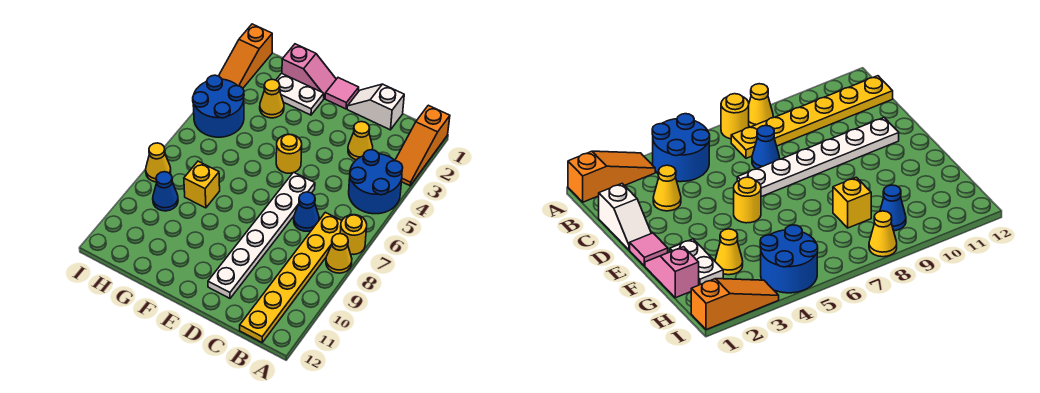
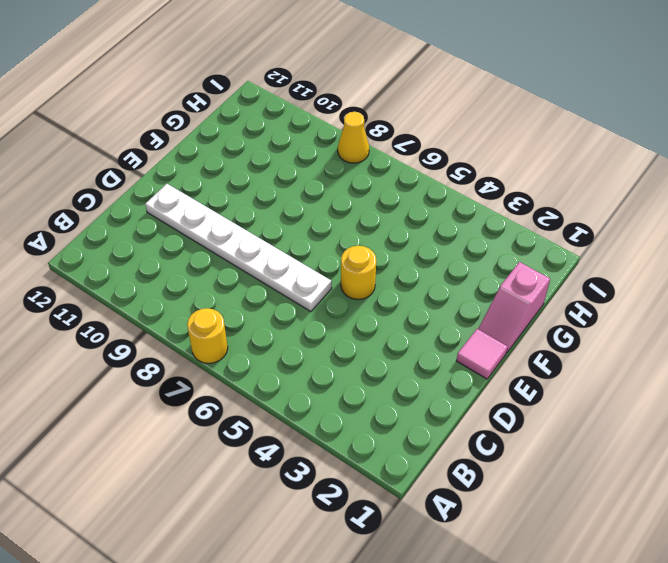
none -> orange 1x3 slope [395,105,450,186]
none -> blue 2x2 round brick [349,150,403,214]
none -> yellow 1x1 cone [326,234,352,273]

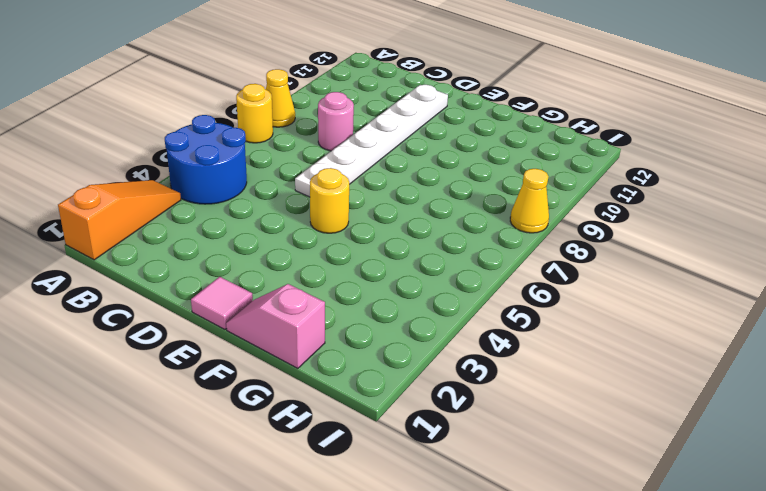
pink 1x1 round brick [318,92,354,151] -> none
none -> yellow 1x6 plate [240,212,342,342]
none -> white 1x2 slope [347,84,404,130]
none -> yellow 1x1 cone [348,122,373,160]

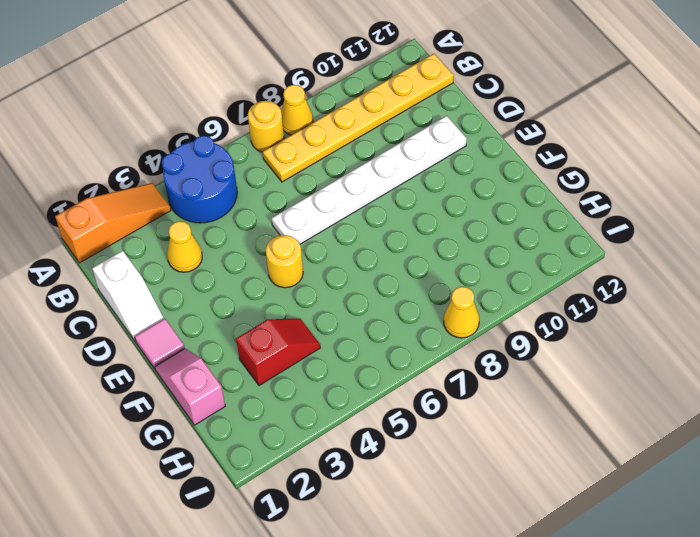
red 1x2 slope [236,318,320,385] -> yellow 1x1 cone [260,79,284,118]
none -> blue 1x1 cone [294,192,319,231]
none -> white 1x2 plate [276,73,324,115]
none -> yellow 1x1 brick [184,161,220,208]

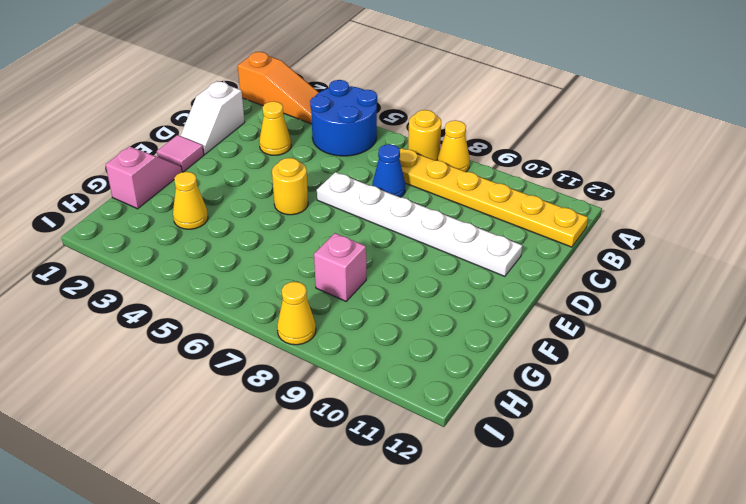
pink 1x1 brick [314,233,366,301] -> yellow 1x1 brick [184,161,220,208]
none -> white 1x2 plate [276,73,324,115]
none -> blue 2x2 round brick [193,75,244,137]
none -> blue 1x1 cone [153,172,178,211]

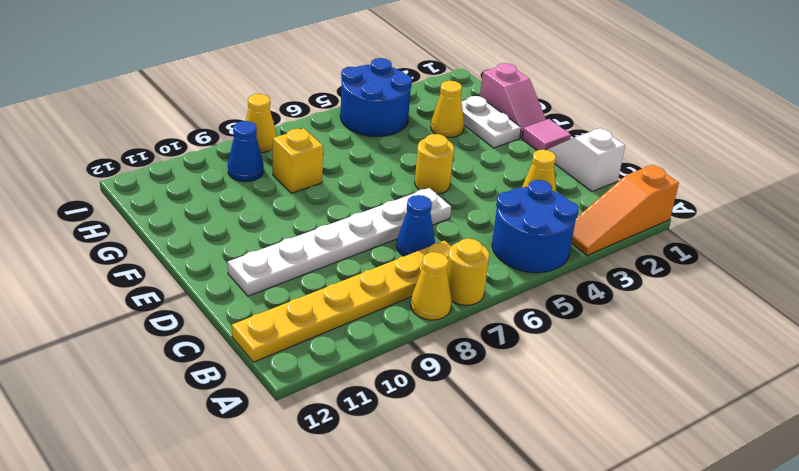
none -> orange 1x3 slope [219,24,272,88]

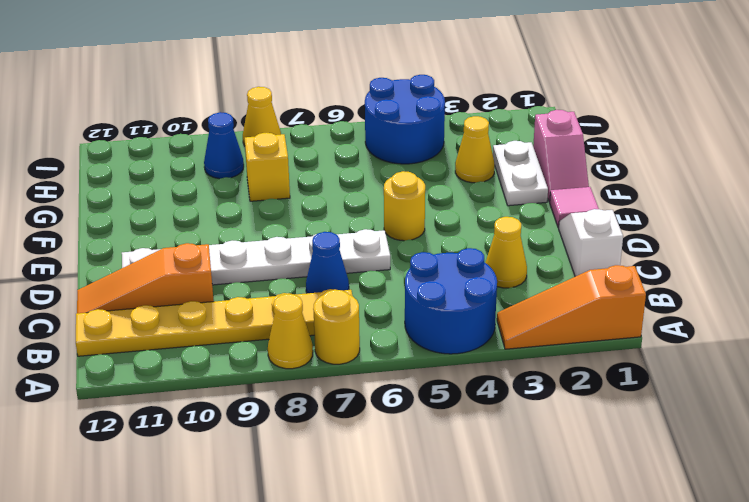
orange 1x3 slope [77,243,214,313] -> orange 1x3 slope moved to [219,24,272,88]

